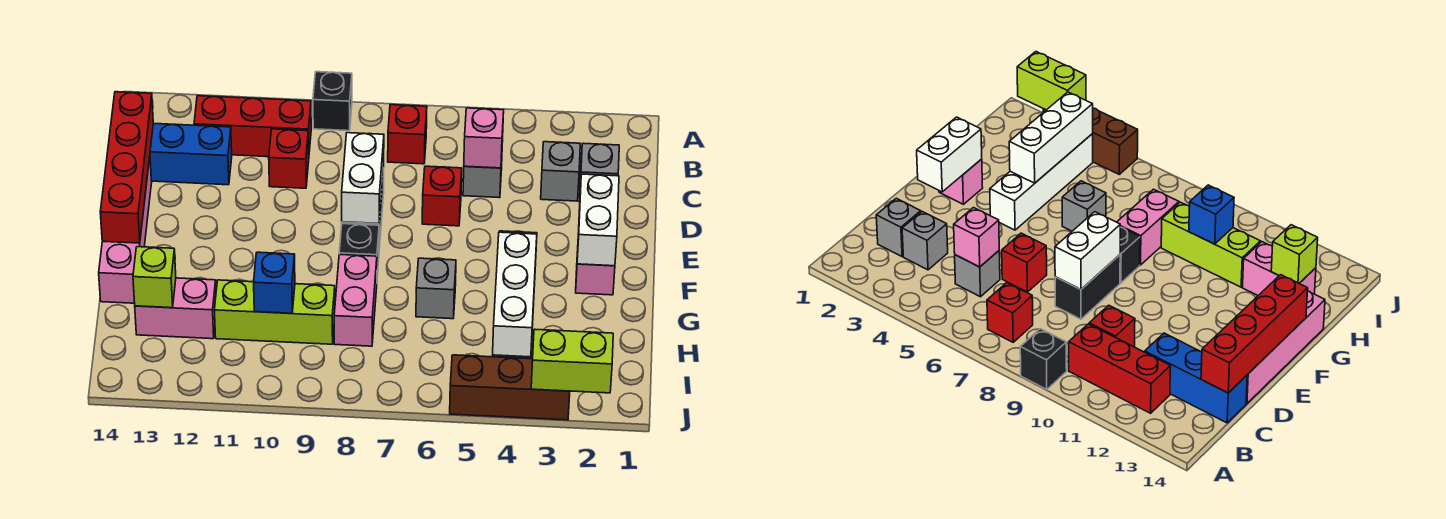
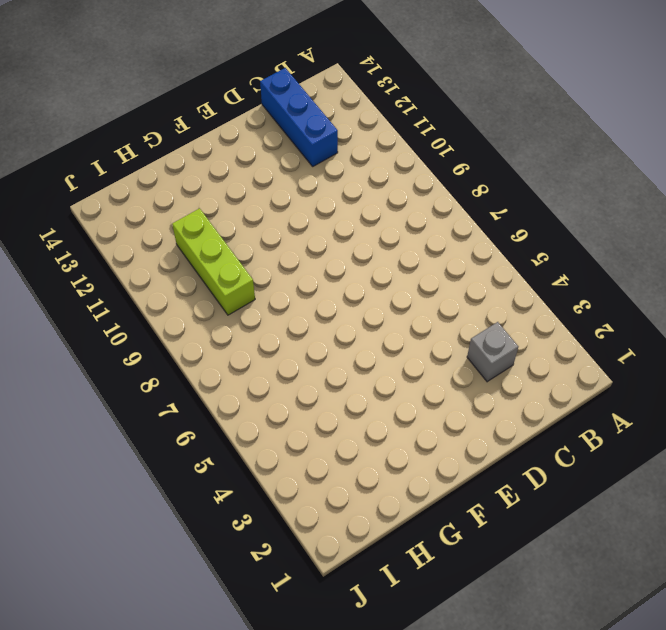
none -> black 1x1 brick [313,72,352,131]
none -> red 1x1 brick [388,105,427,164]
none -> red 1x3 brick [194,96,311,157]

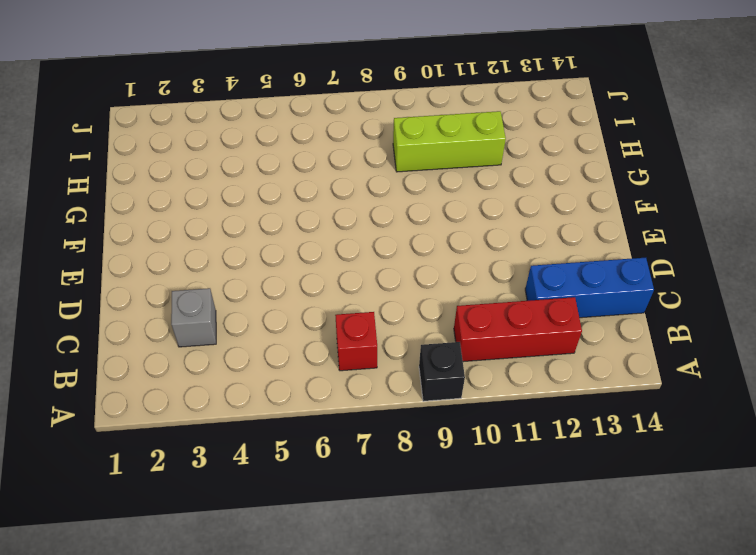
none -> grey 1x1 brick [580,143,619,190]
none -> grey 1x1 brick [463,159,502,198]
none -> red 1x1 brick [269,129,309,188]

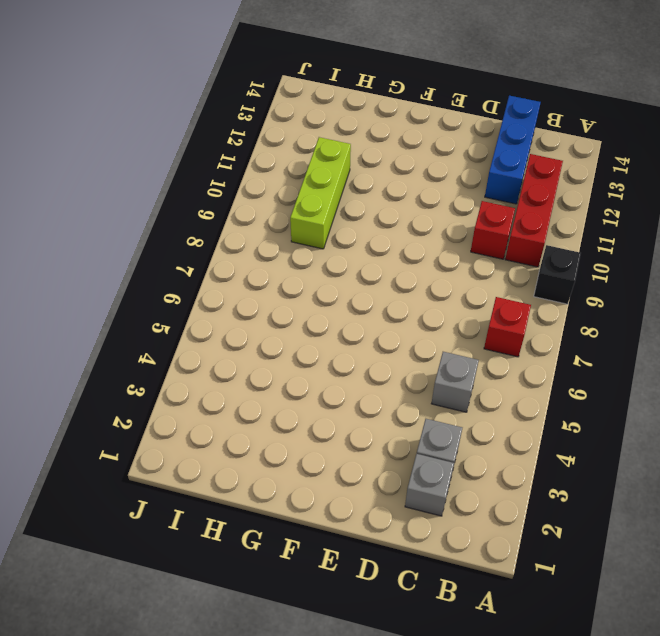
none -> red 1x1 brick [422,166,462,226]
none -> black 1x2 brick [1055,255,1120,319]
none -> pink 1x4 brick [99,158,152,303]

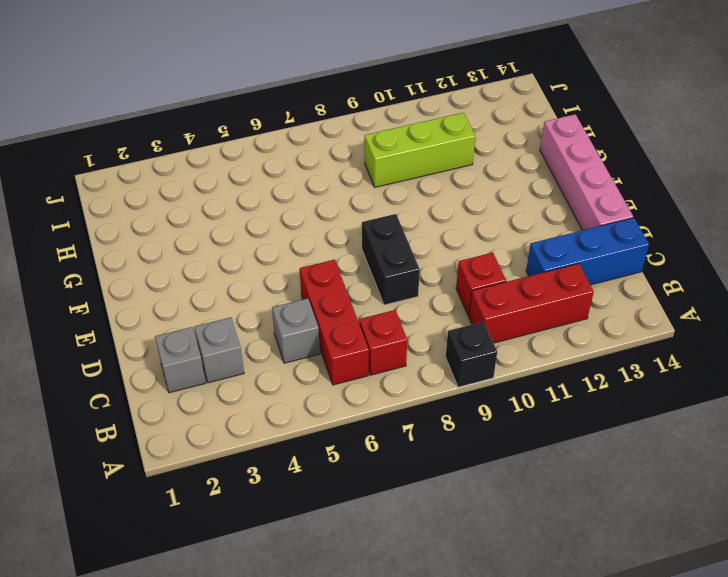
red 1x3 brick [300,260,369,385] -> red 1x1 brick [422,166,462,226]
none -> pink 1x1 brick [576,252,615,295]
none -> white 1x4 brick [990,134,1093,230]
none -> black 1x1 brick [339,224,379,275]

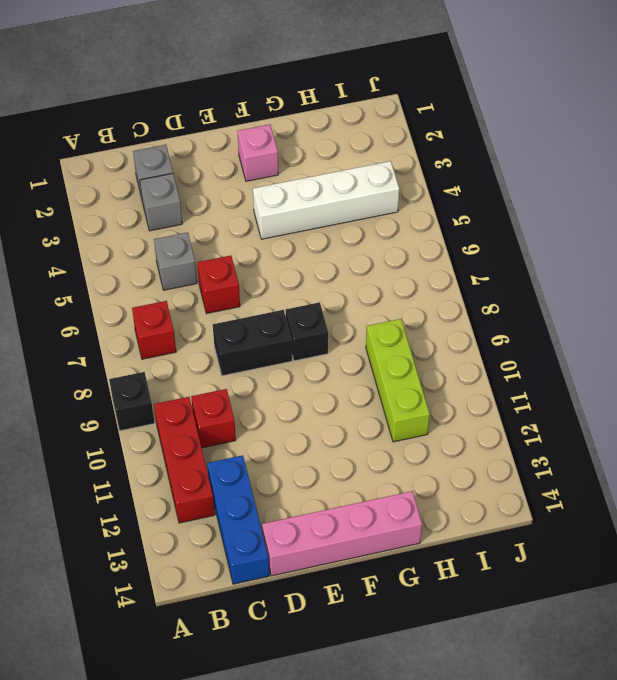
none -> grey 1x1 brick [416,258,456,319]
none -> pink 1x2 brick [334,254,377,346]
none -> pink 1x2 brick [135,278,216,339]

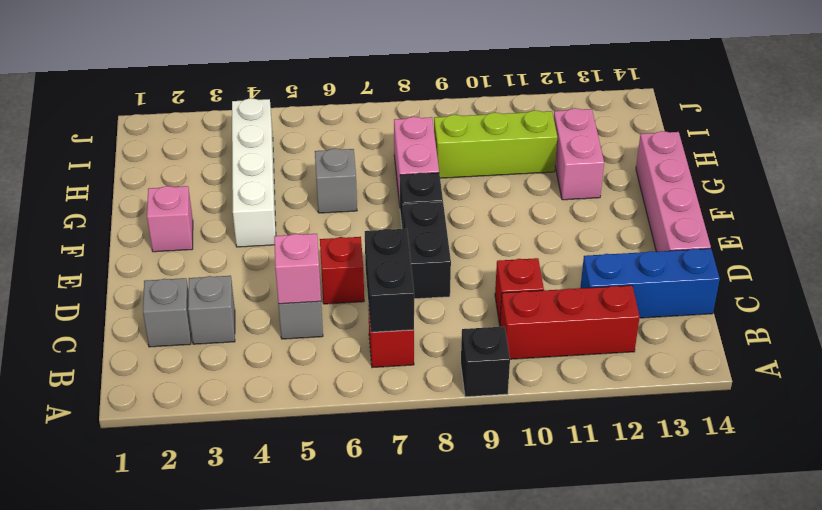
black 1x2 brick [365,229,414,332] -> none
pink 1x2 brick [554,108,604,200] -> pink 1x2 brick turned to [135,278,216,339]
none -> brown 1x3 brick [450,355,570,420]
none -> red 1x4 brick [100,92,153,243]
none -> white 1x2 brick [342,133,384,224]

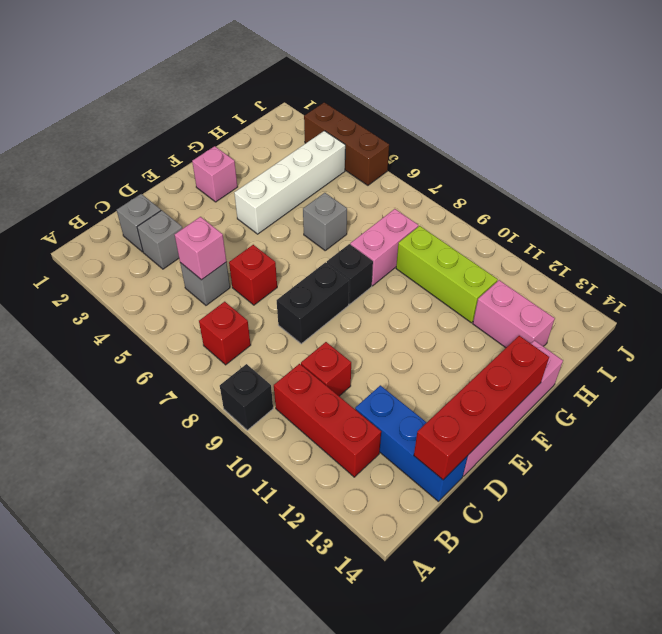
none -> white 1x2 brick [342,133,384,224]
none -> white 1x2 brick [577,174,619,266]
none -> white 1x3 brick [493,232,537,357]

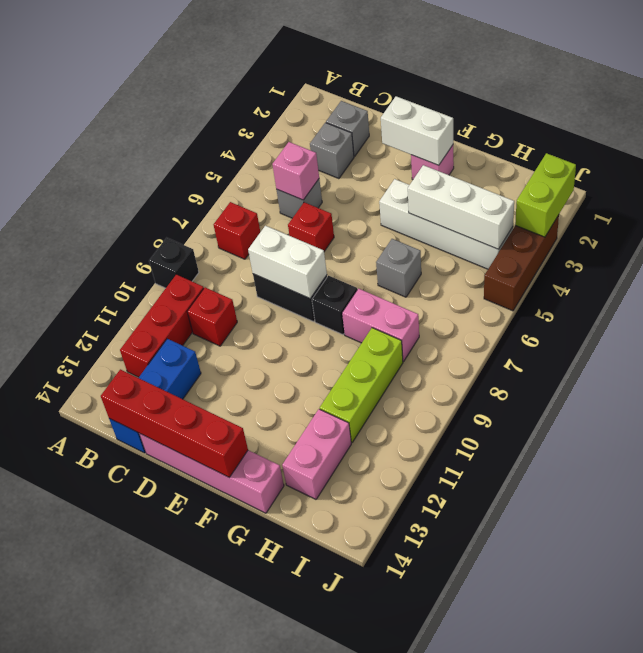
none -> blue 1x1 brick [254,252,295,313]
none -> lime 1x1 brick [133,247,176,308]

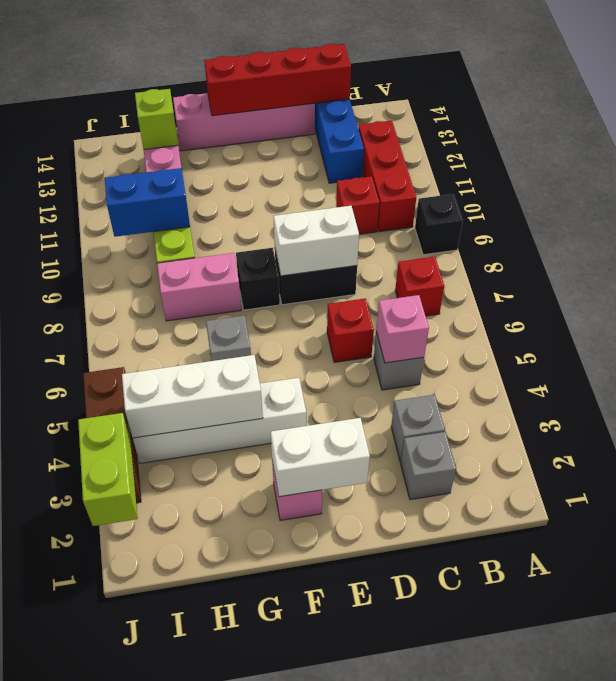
blue 1x2 brick [105,168,190,237] -> blue 1x1 brick [254,252,295,313]

